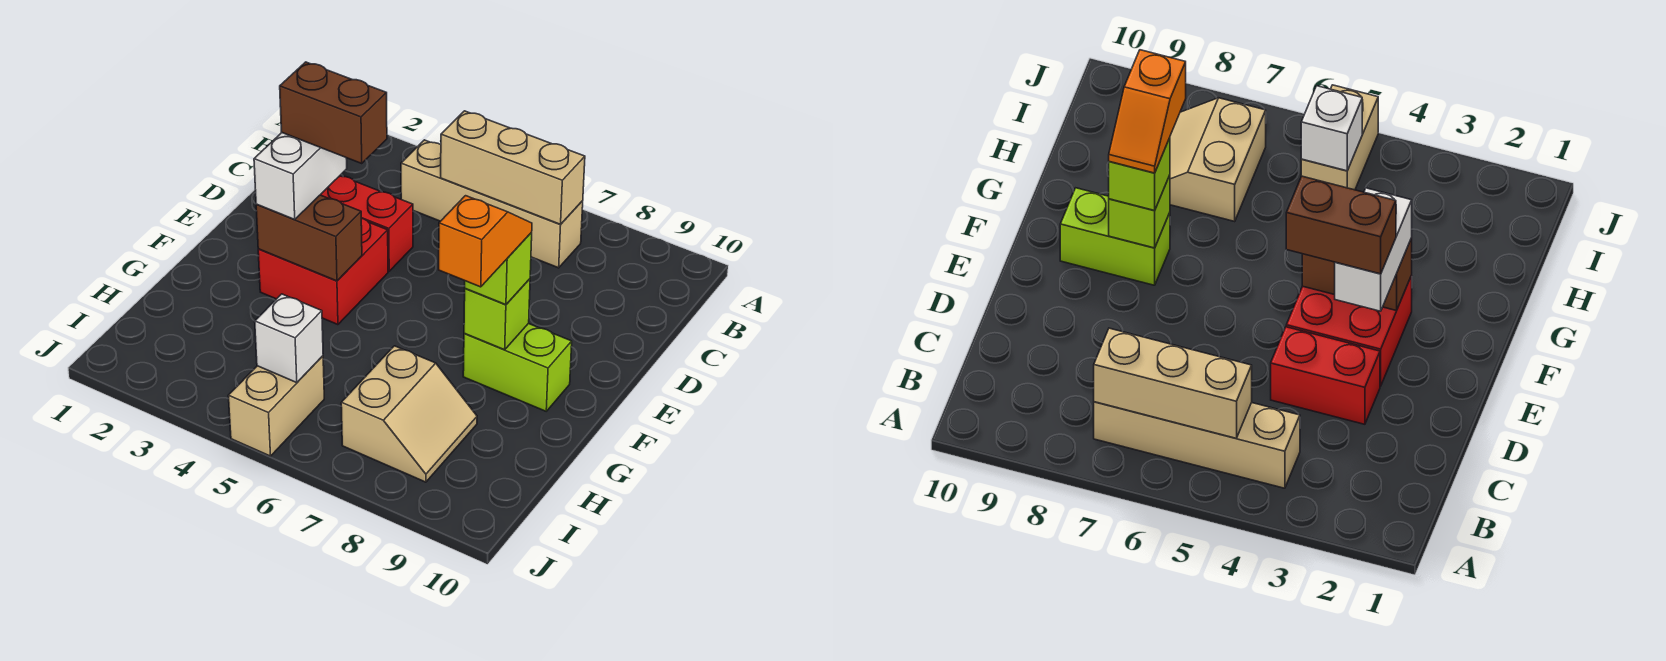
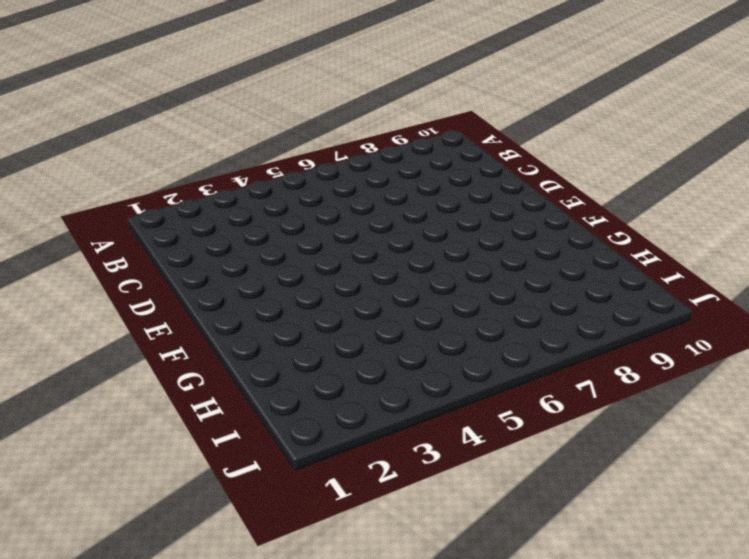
none -> tan 1x4 brick [401,140,583,268]
none -> red 1x2 brick [321,176,413,271]
none -> red 2x2 brick [258,218,388,325]

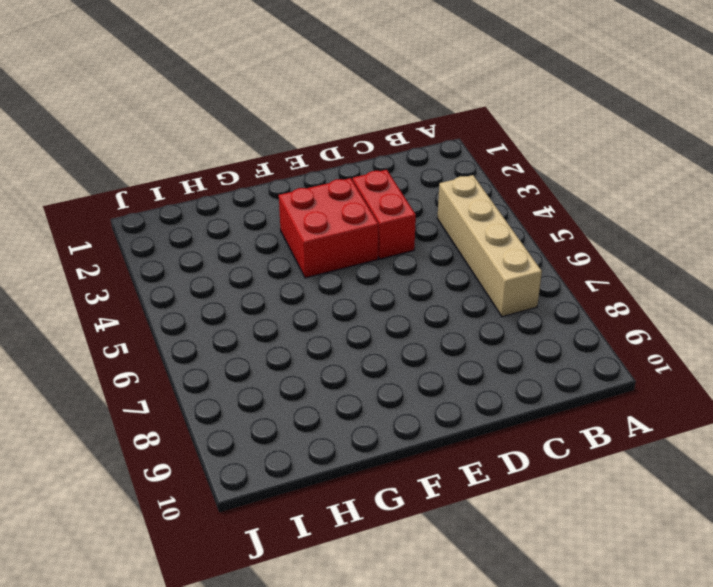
none -> lime 1x2 brick [463,323,572,411]
none -> tan 2x2 slope [341,346,477,482]
none -> tan 1x2 brick [228,356,324,456]

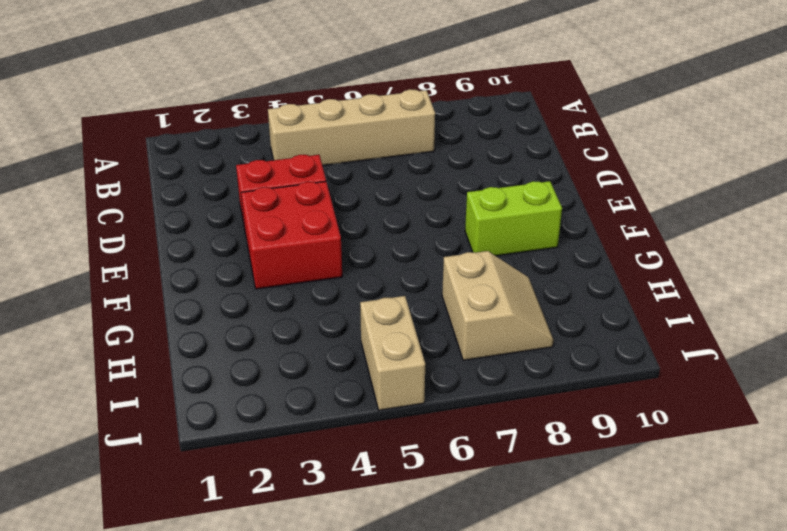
none -> tan 1x3 brick [441,111,585,224]
none -> brown 1x2 brick [256,195,362,281]
none -> lime 1x1 brick [464,279,530,350]

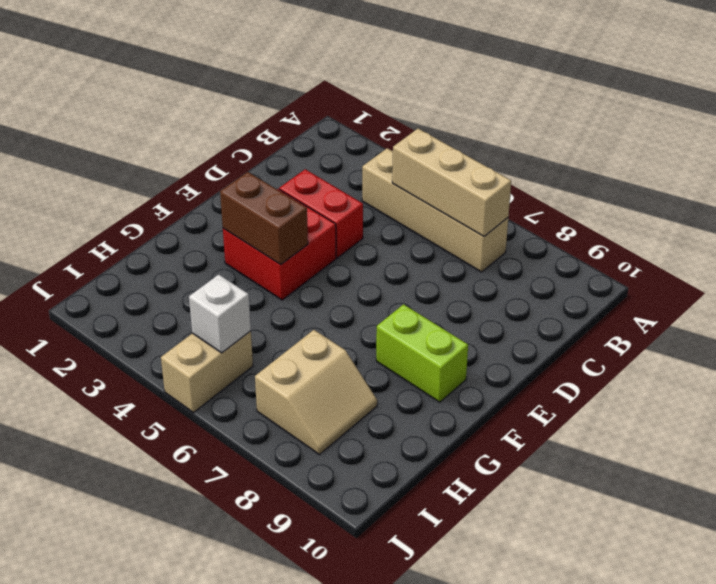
none -> lime 1x1 brick [464,279,530,350]
none -> white 1x2 brick [254,133,347,219]
none -> lime 1x1 brick [465,233,532,305]

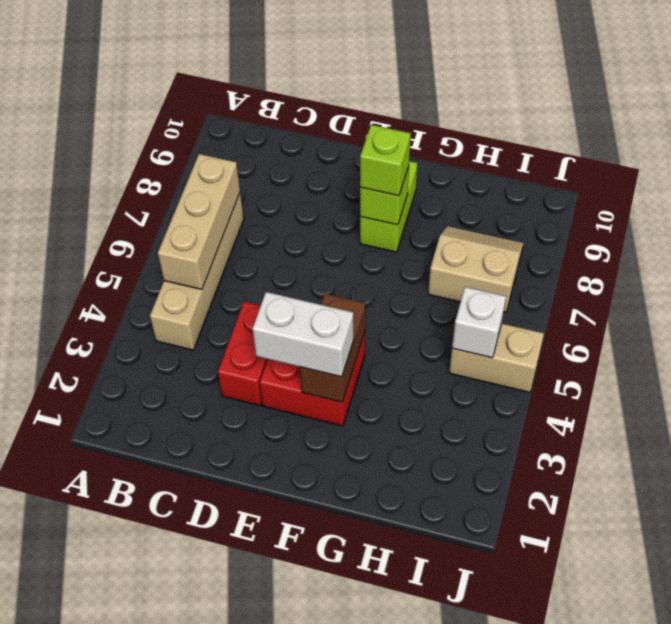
none -> brown 1x2 brick [280,62,387,163]
none -> orange 1x2 slope [439,196,532,287]

